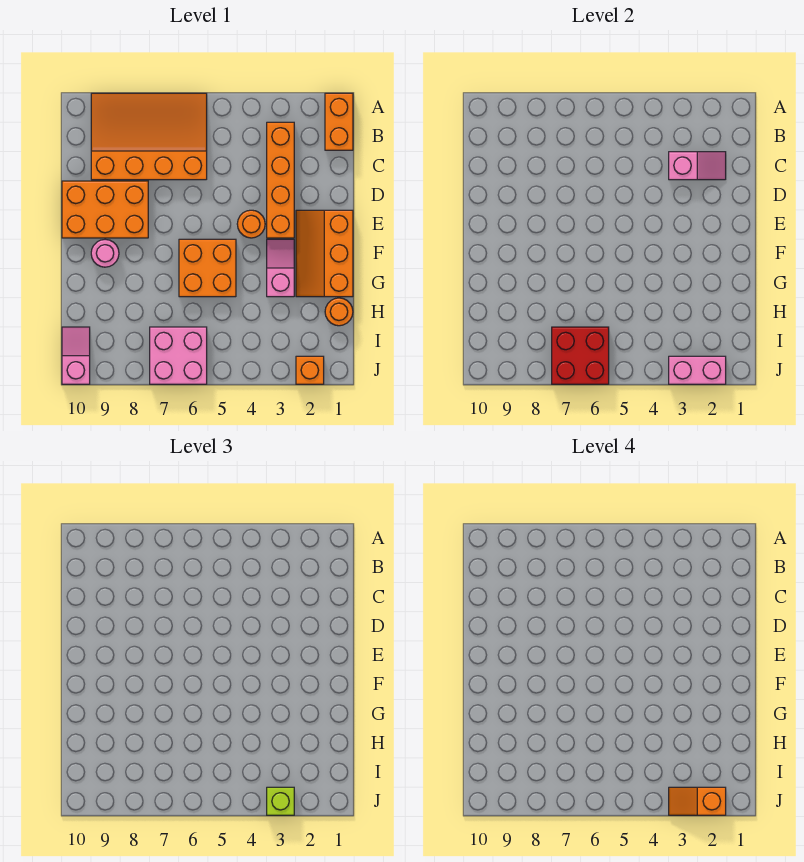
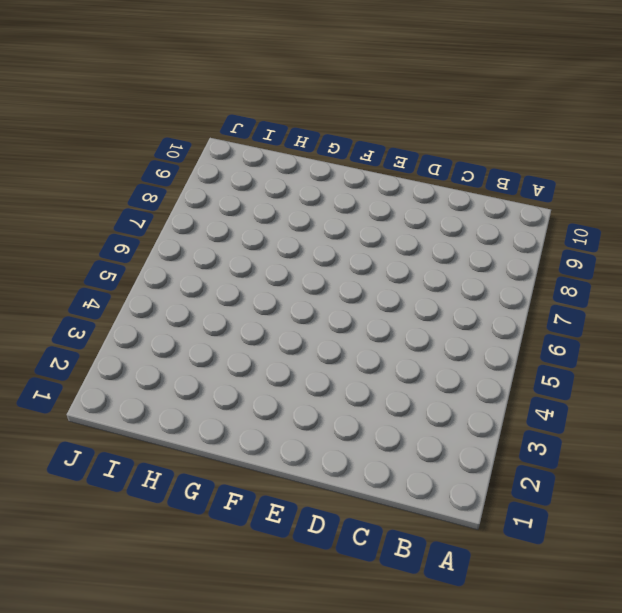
none -> orange 1x2 brick [325,93,353,150]
none -> orange 3x4 slope [91,93,207,180]
none -> orange 1x4 brick [267,122,294,238]

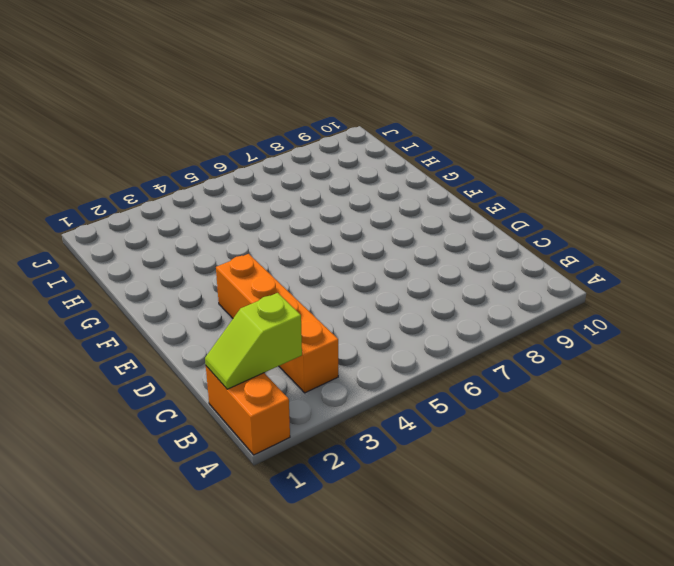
lime 1x2 slope [205,293,302,389] -> none
none -> orange 3x4 slope [91,93,207,180]
none -> orange 2x3 brick [62,181,148,238]
none -> orange 2x3 slope [296,210,353,297]

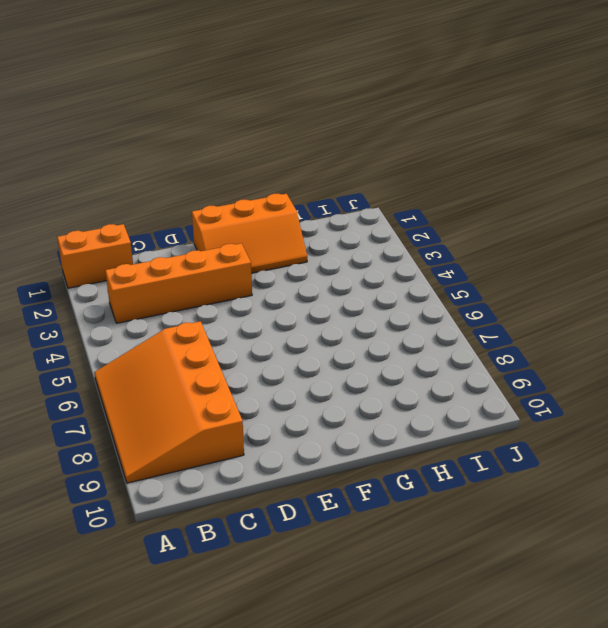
none -> orange 2x3 brick [62,181,148,238]
none -> orange 1x1 round brick [237,210,265,238]
none -> pink 1x2 slope [267,239,294,297]

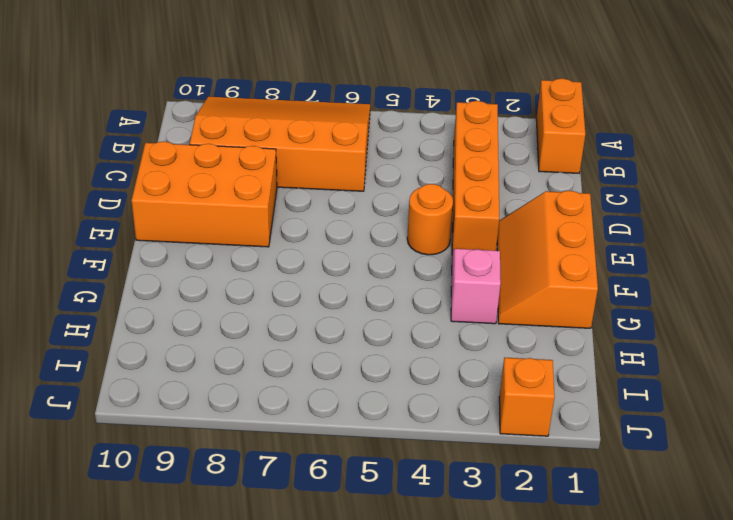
none -> orange 2x2 brick [179,239,236,297]
none -> pink 1x1 round brick [91,239,119,267]
none -> orange 1x1 round brick [325,298,353,326]

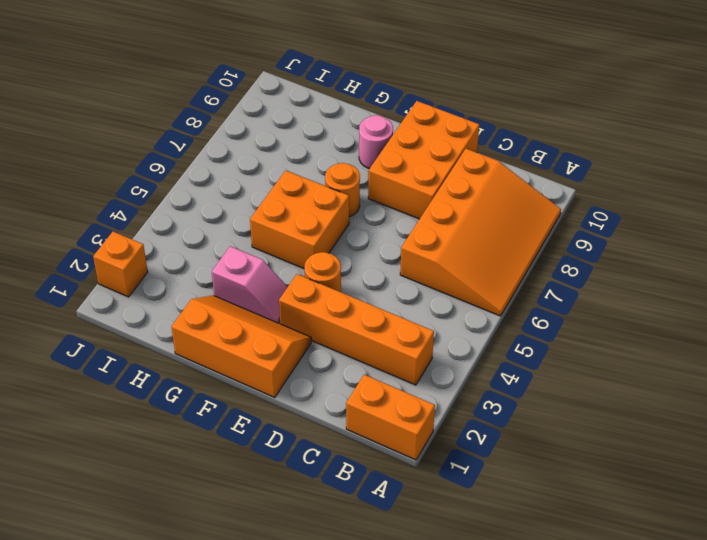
orange 1x1 round brick [325,163,360,217] -> orange 1x1 round brick moved to [325,298,353,326]
none -> pink 2x2 brick [150,327,207,384]
none -> pink 1x2 slope [62,327,90,384]
none -> pink 1x2 slope [669,152,726,180]

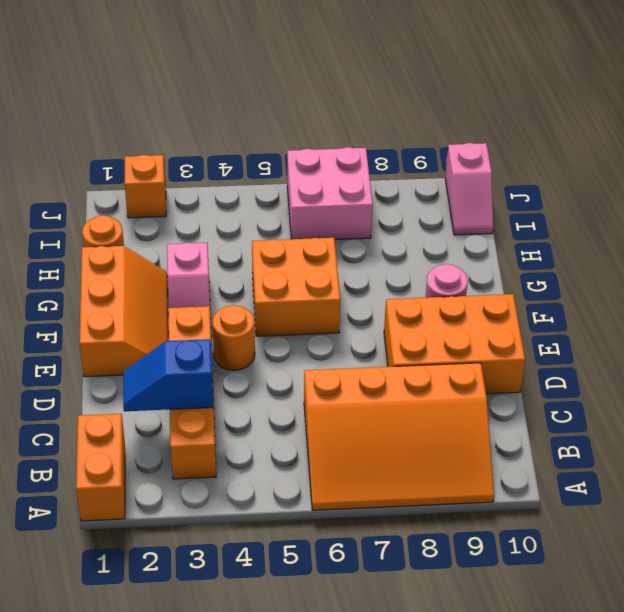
blue 1x2 slope [123,339,214,411] -> pink 1x2 slope [669,152,726,180]
none -> red 2x2 brick [552,327,609,384]
none -> pink 1x2 brick [669,356,726,384]
none -> lime 1x1 brick [267,787,294,815]

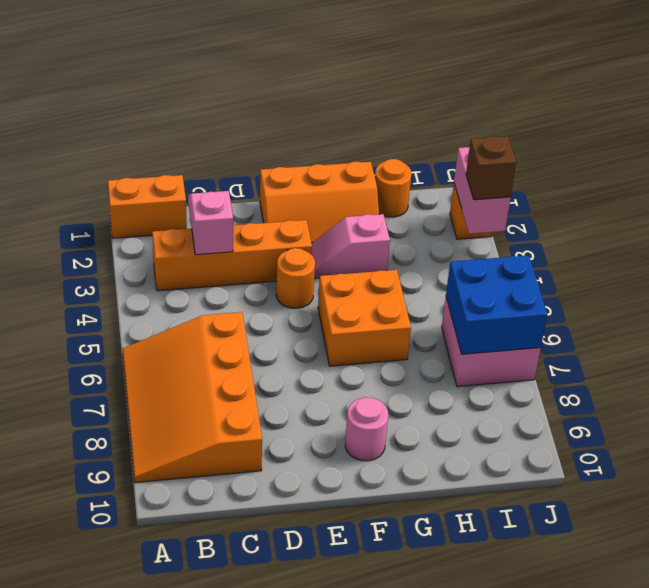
blue 2x2 brick [446,255,547,354] -> red 2x2 brick [552,327,609,384]
brown 1x1 brick [466,136,516,200] -> lime 1x1 brick [267,787,294,815]
none -> orange 2x3 brick [62,181,148,238]
none -> pink 1x2 slope [62,327,90,384]
none -> orange 1x2 slope [669,787,726,815]

